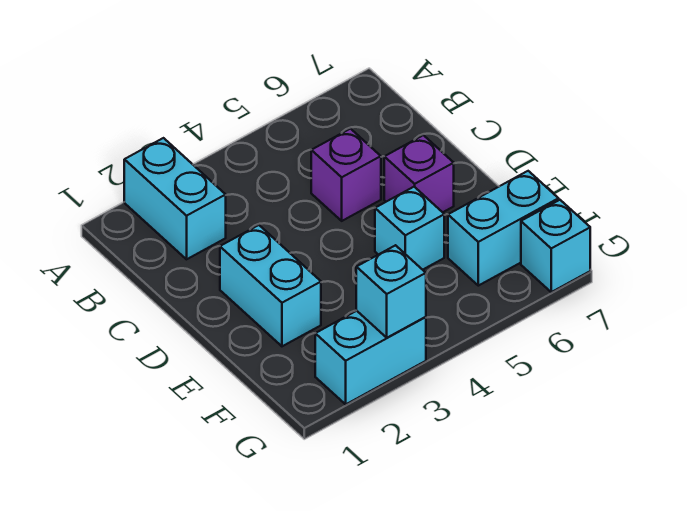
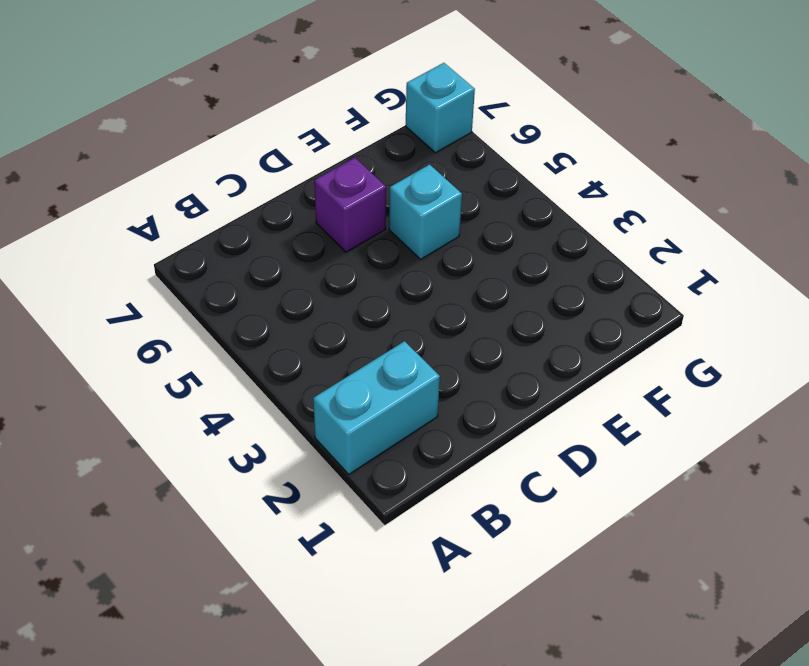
none -> purple 1x1 brick [311,129,381,221]
none -> cyan 1x2 brick [220,225,321,346]

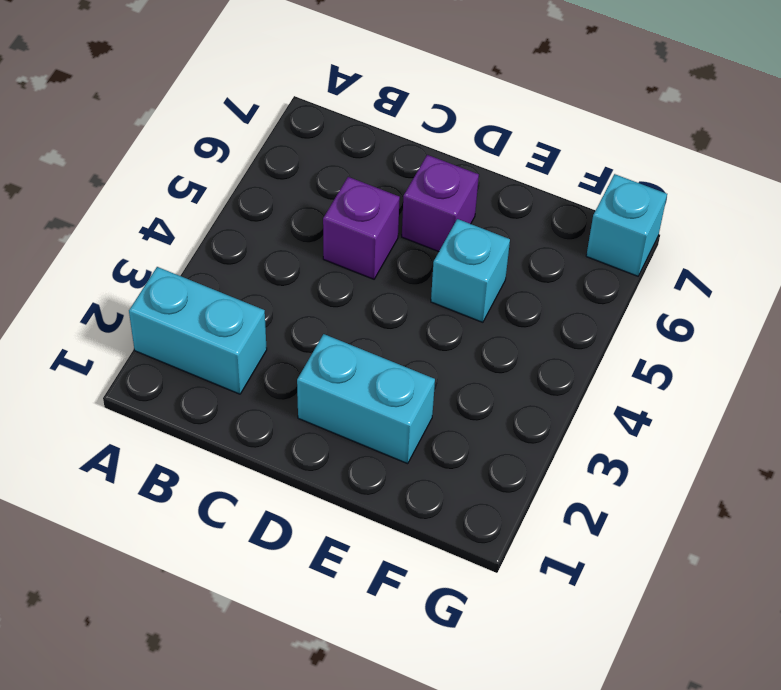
none -> cyan 1x2 brick [448,171,559,286]
none -> cyan 1x2 brick [315,311,426,404]

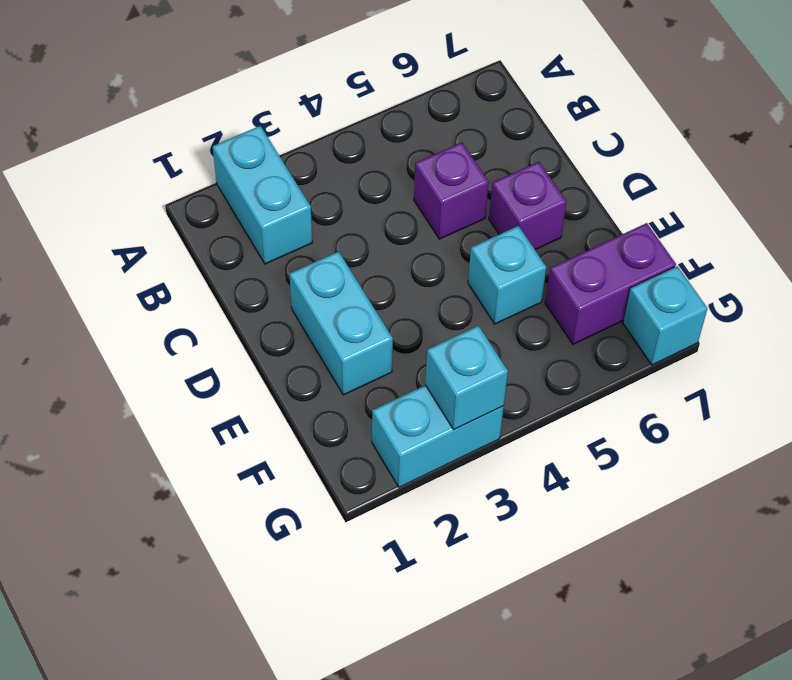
purple 1x2 brick [545,223,676,344] -> cyan 1x2 brick [448,171,559,286]

